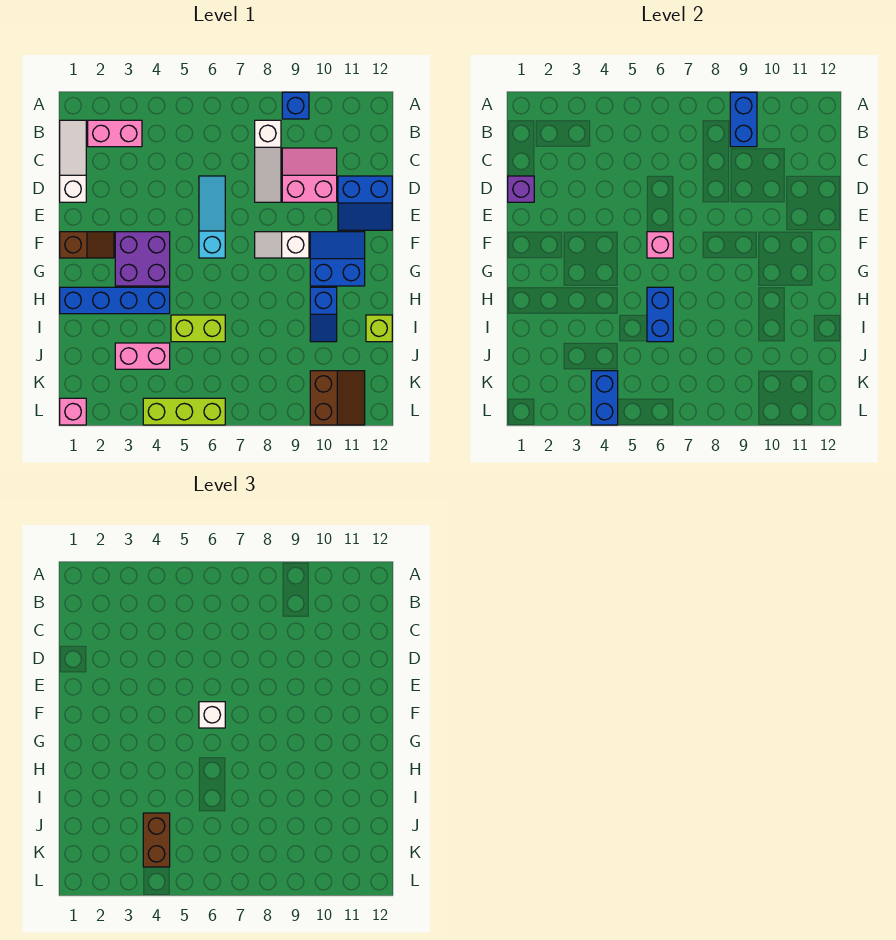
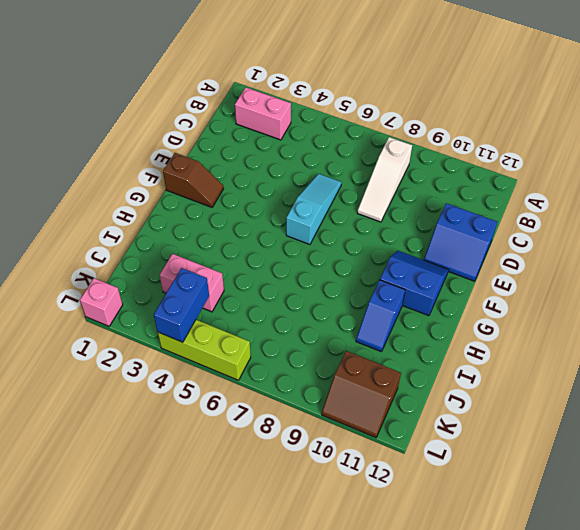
brown 2x2 slope [322,351,401,438] -> brown 2x2 slope turned to [310,371,365,425]
none -> blue 1x1 brick [282,92,309,119]
none -> white 1x3 slope [60,120,86,202]
none -> pink 2x2 slope [282,148,337,202]

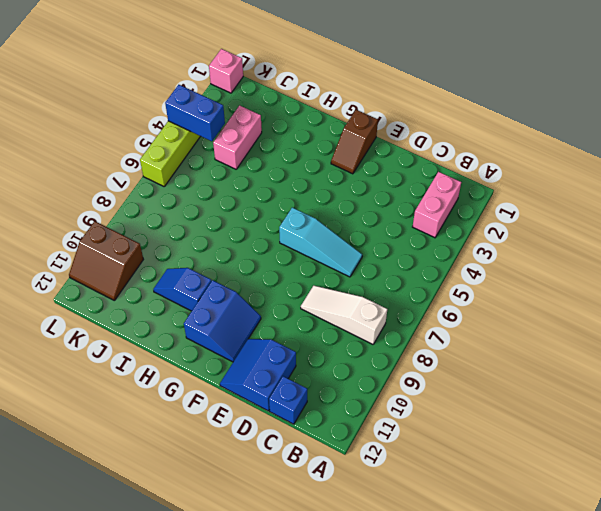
blue 1x1 brick [269,376,307,424] -> blue 1x1 brick moved to [282,92,309,119]
none -> white 1x3 slope [60,120,86,202]
none -> pink 2x2 slope [282,148,337,202]
none -> purple 2x2 brick [115,232,170,286]

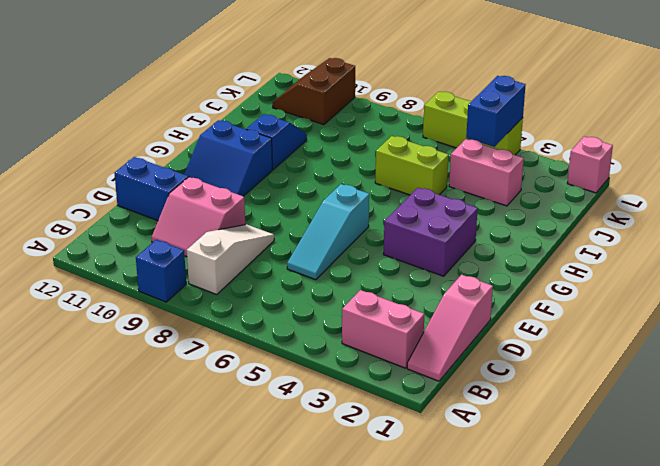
pink 1x3 slope [407,275,493,381] -> white 1x3 slope [60,120,86,202]
none -> brown 1x2 slope [60,232,114,258]
none -> white 1x2 slope [255,232,309,258]
none -> blue 1x4 brick [60,287,170,314]

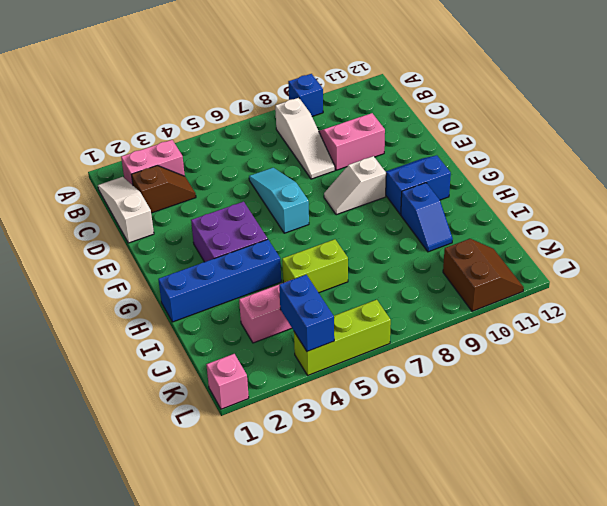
brown 1x2 slope [131,166,196,213] -> brown 1x2 slope moved to [60,232,114,258]
none -> blue 2x2 slope [338,176,392,230]
none -> lime 1x1 brick [366,315,392,342]
none -> blue 1x2 brick [730,92,757,147]

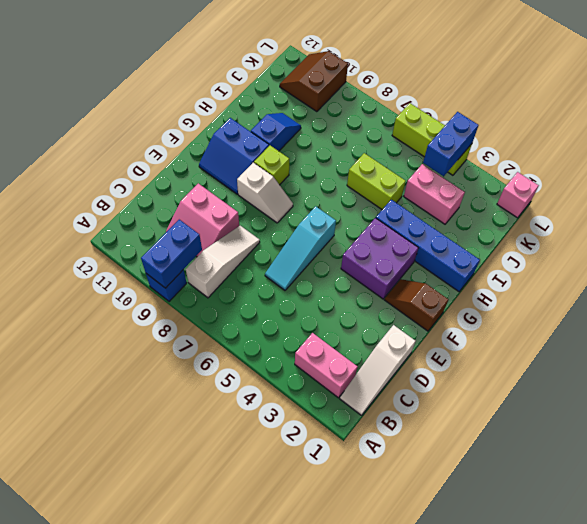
lime 1x1 brick [254,146,289,185] -> lime 1x1 brick moved to [366,315,392,342]
none -> blue 2x2 slope [338,176,392,230]
none -> purple 1x1 brick [508,176,534,202]
none -> pink 1x1 brick [647,232,673,258]

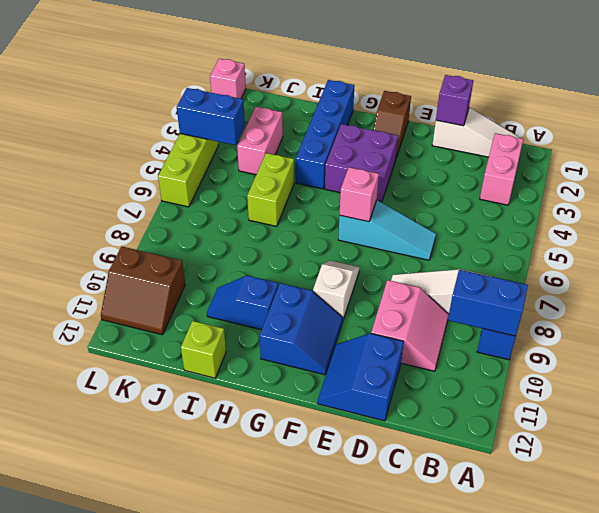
none -> blue 1x2 brick [647,287,673,342]
none -> white 1x1 brick [199,702,225,728]
none -> brown 1x2 brick [143,813,170,867]

